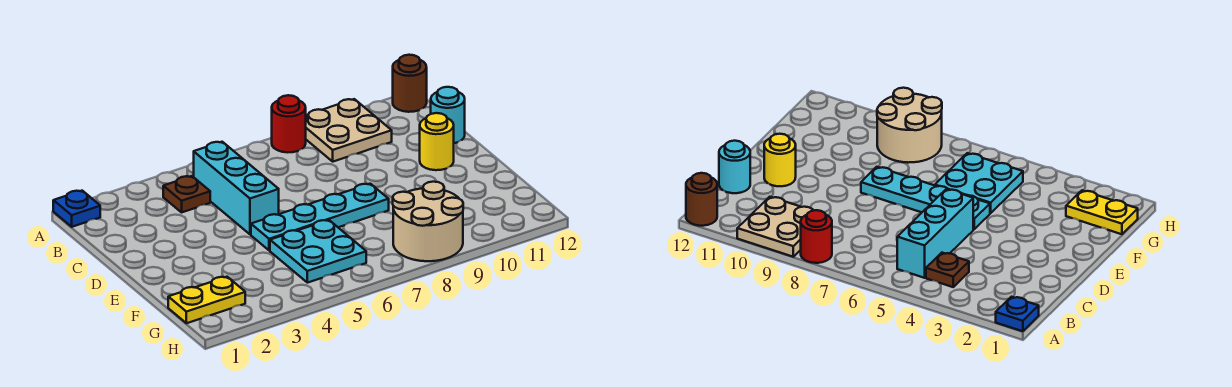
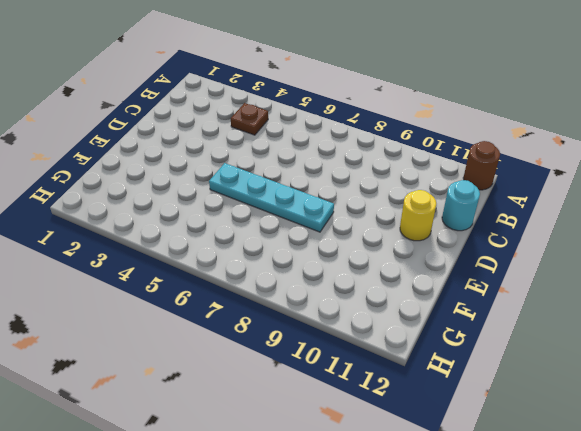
none -> blue 1x1 plate [53,191,100,227]
none -> red 1x1 round brick [272,95,306,152]
none -> tan 2x2 plate [306,99,392,162]

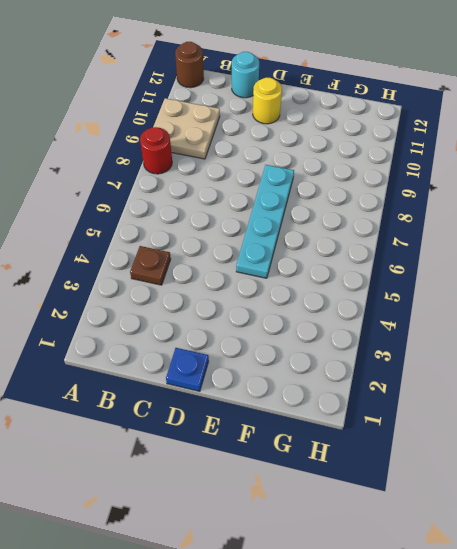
blue 1x1 plate [166,348,209,391] -> blue 1x1 plate moved to [53,191,100,227]
none -> cyan 1x3 brick [194,142,279,234]
none -> cyan 2x2 plate [270,220,366,283]
none -> yellow 1x2 plate [168,277,245,323]

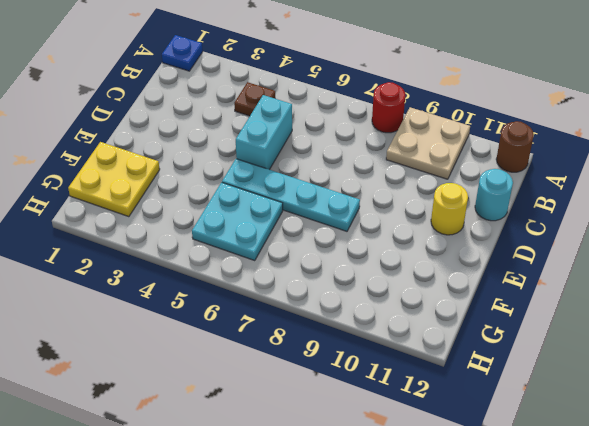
cyan 1x2 brick [236,95,292,170] -> cyan 1x3 brick [194,142,279,234]
yellow 2x2 plate [68,142,160,217] -> yellow 1x2 plate [168,277,245,323]
none -> tan 2x2 round brick [393,182,463,261]

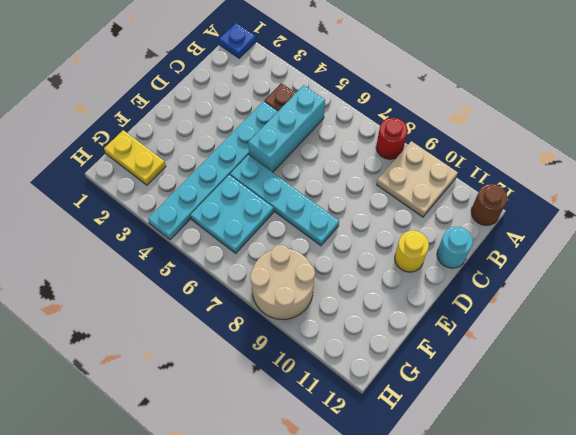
cyan 1x6 plate [148,101,278,240] -> none

